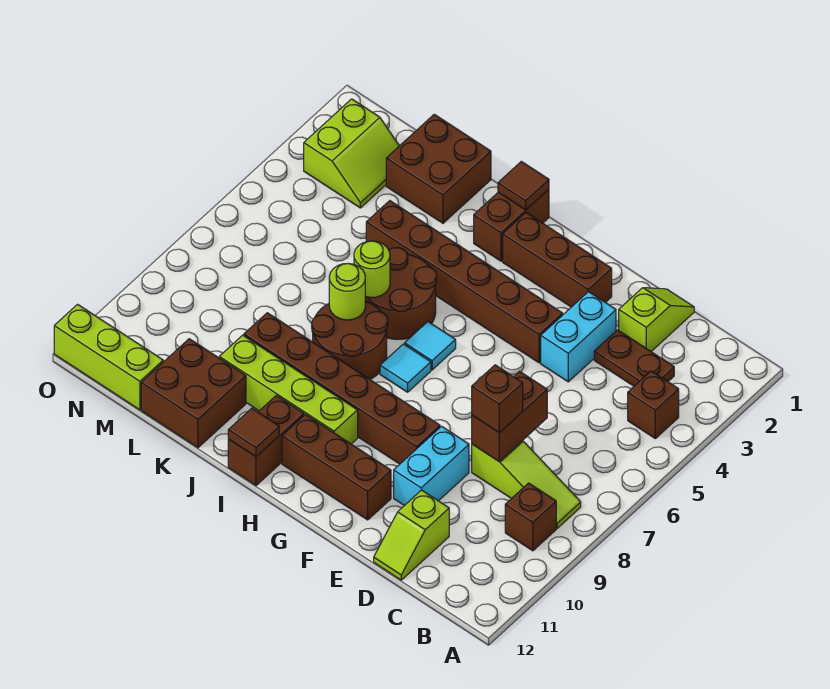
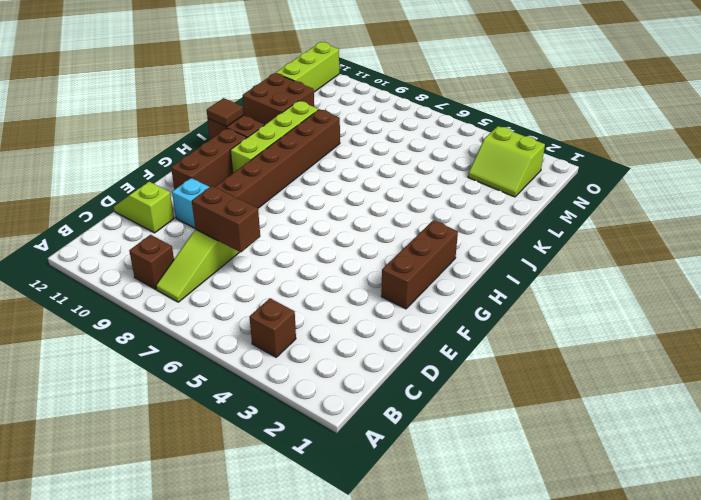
none -> brown 1x2 plate [594,330,674,386]
none -> lime 1x2 slope [619,288,694,351]
none -> cyan 1x2 brick [541,292,616,382]

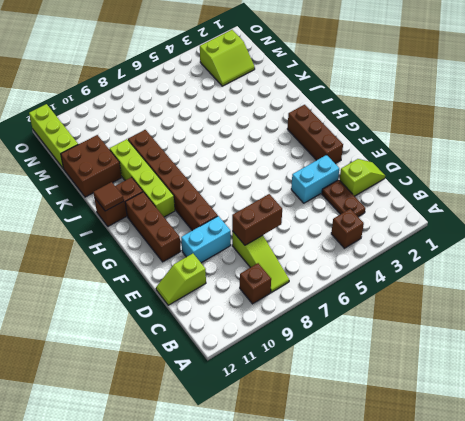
none -> brown 1x6 brick [366,201,563,363]
none -> cyan 1x1 tile [405,322,456,370]
none -> cyan 1x1 tile [380,344,431,392]

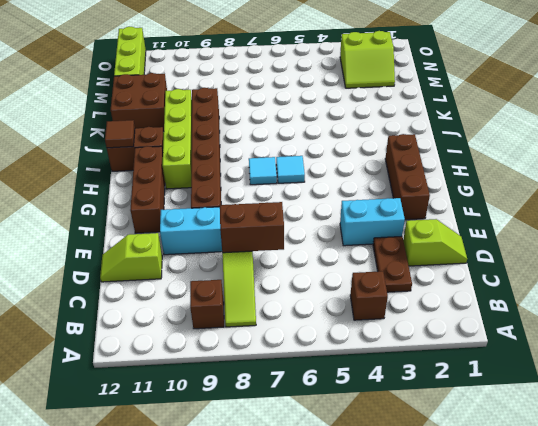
none -> brown 1x6 brick [366,201,563,363]
none -> brown 1x2 brick [474,189,549,261]
none -> brown 2x2 round brick [365,248,437,339]

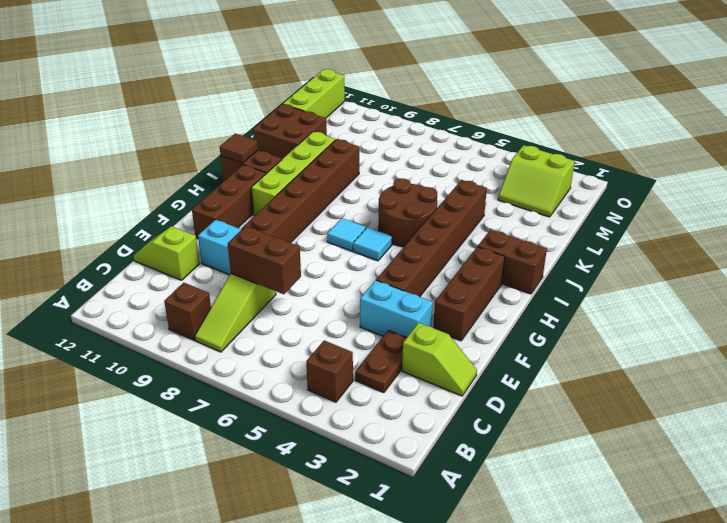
none -> brown 2x2 round brick [312,301,388,379]
none -> brown 2x2 brick [386,114,491,223]
none -> brown 1x1 tile [498,161,549,210]

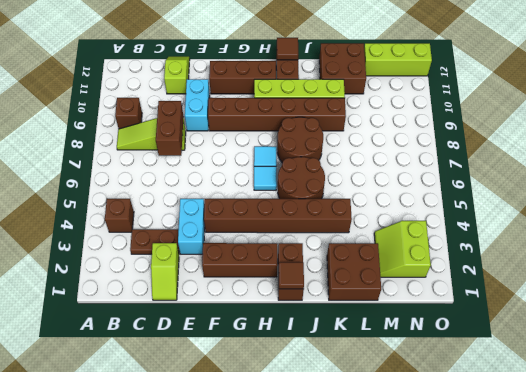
none -> lime 1x1 round brick [354,241,390,298]
none -> lime 1x1 round brick [329,263,365,320]
none -> brown 1x1 brick [472,365,523,433]

